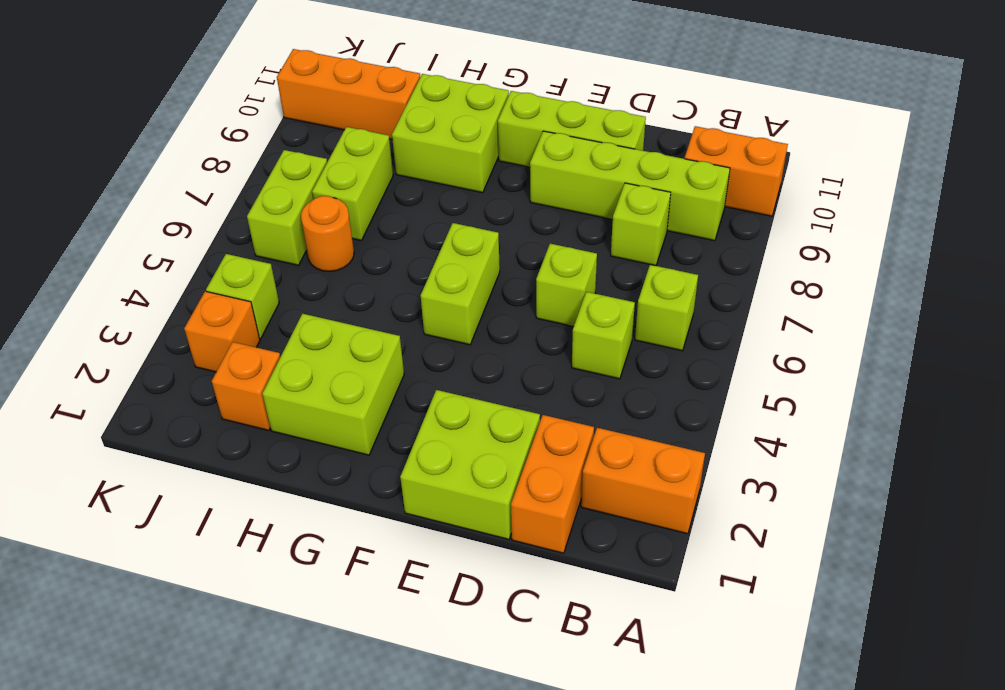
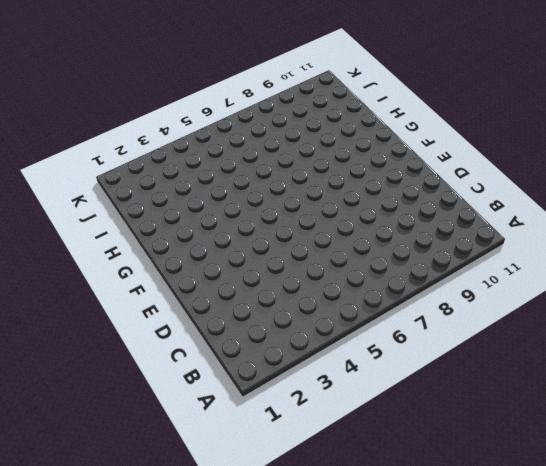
none -> orange 1x2 brick [581,428,705,534]
none -> orange 1x2 brick [685,126,788,216]
none -> lime 1x1 brick [635,265,698,351]

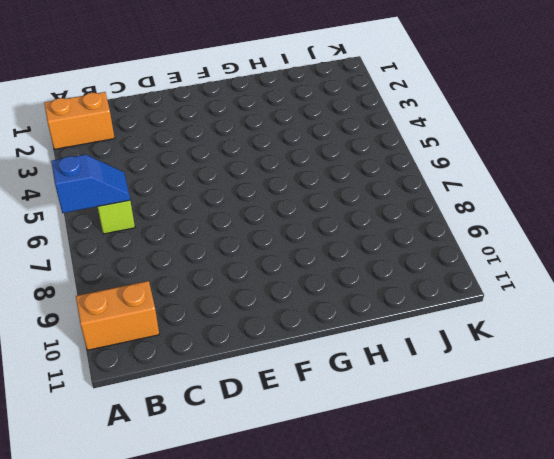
blue 1x2 slope [51,154,130,213] -> none
none -> lime 1x4 brick [530,131,730,241]
none -> orange 1x2 brick [511,415,594,553]
none -> lime 1x1 brick [572,292,635,379]

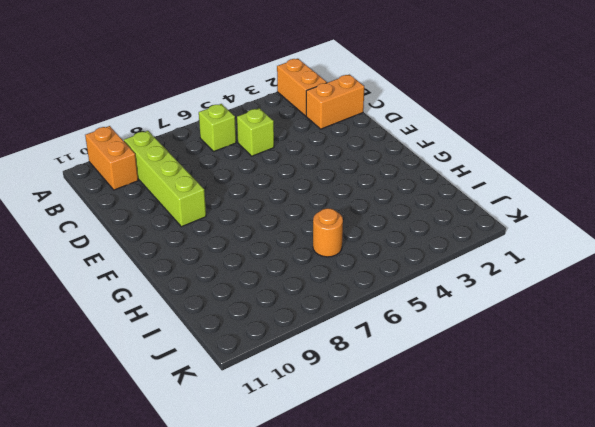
none -> lime 1x1 brick [611,183,671,266]
none -> lime 2x2 brick [400,390,540,539]
none -> lime 1x1 brick [536,244,597,327]

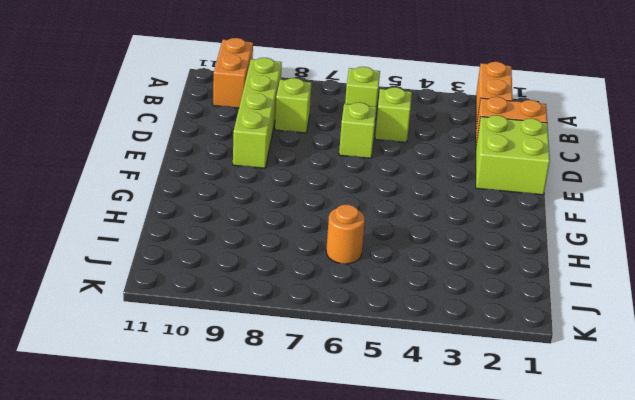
none -> lime 1x3 brick [498,91,646,167]
none -> lime 1x2 brick [421,223,500,345]
none -> lime 2x2 brick [262,314,404,455]

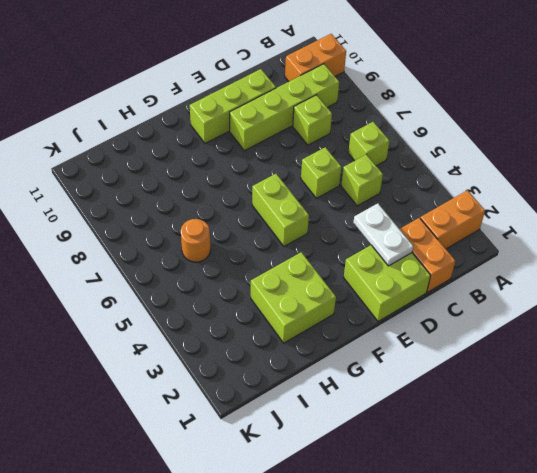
white 1x2 plate [353,203,413,266] -> none
none -> lime 2x2 brick [392,74,509,193]
none -> orange 1x1 brick [212,342,281,431]
none -> lime 1x2 brick [312,127,393,241]

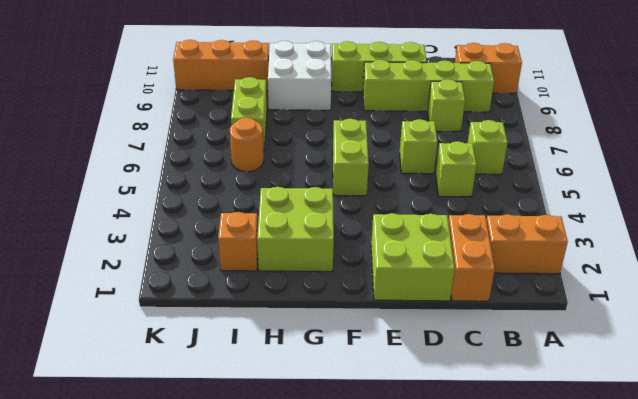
white 2x2 brick [268,41,331,110] -> lime 2x2 brick [392,74,509,193]
none -> orange 1x1 brick [184,291,260,372]
none -> lime 1x1 brick [206,254,279,339]
none -> lime 1x2 brick [247,150,327,265]

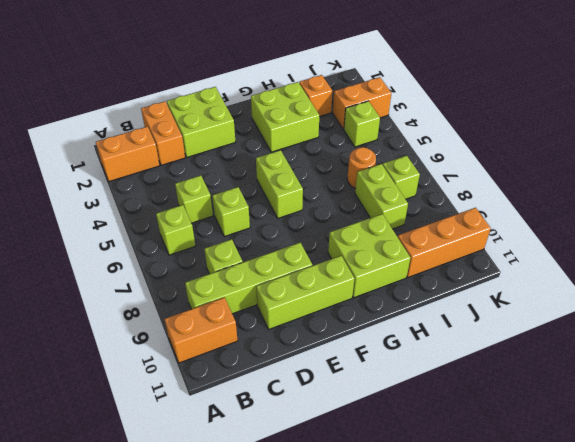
orange 1x2 brick [333,77,391,129] -> orange 1x1 brick [184,291,260,372]
lime 1x1 brick [383,156,420,199] -> lime 1x2 brick [247,150,327,265]

